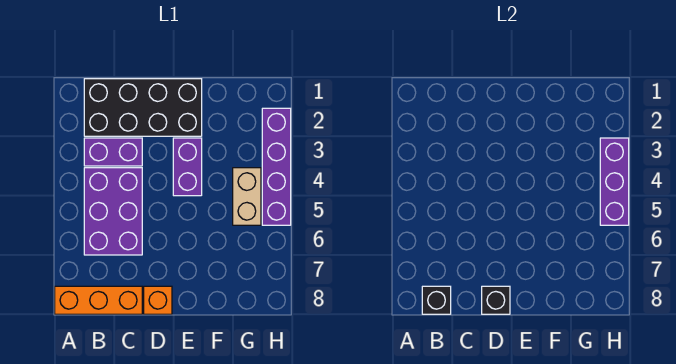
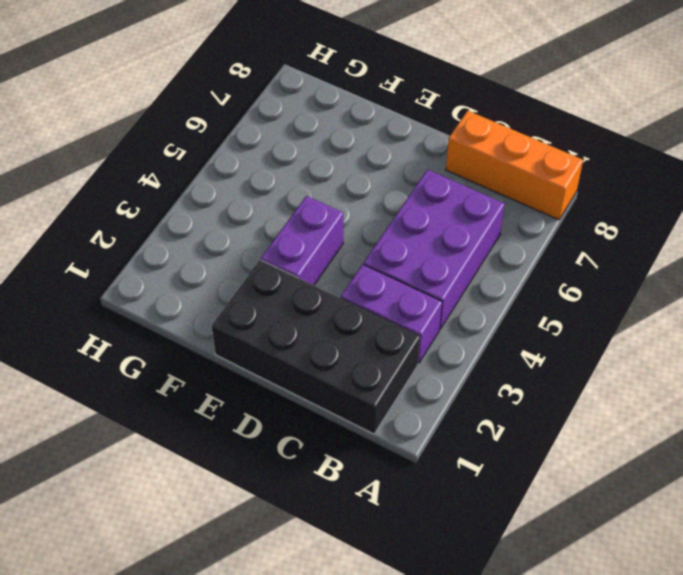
none -> orange 1x1 brick [144,286,172,314]
none -> tan 1x2 brick [233,168,261,225]

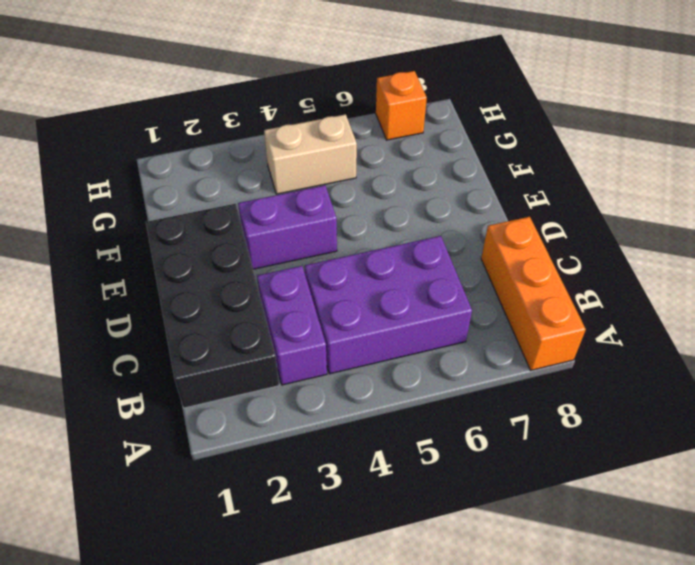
orange 1x1 brick [376,71,427,140] -> orange 1x1 brick moved to [144,286,172,314]
none -> purple 1x4 brick [262,108,291,225]
none -> black 1x1 brick [422,286,451,314]

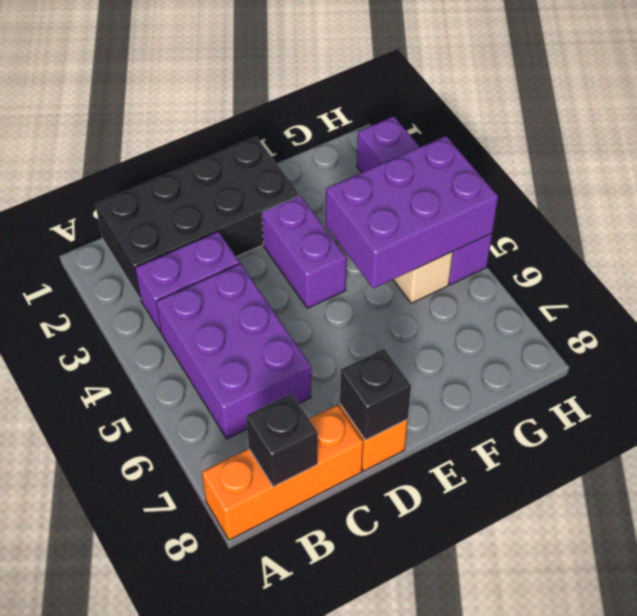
purple 2x3 brick [326,136,498,288] -> purple 1x3 brick [600,138,629,225]

